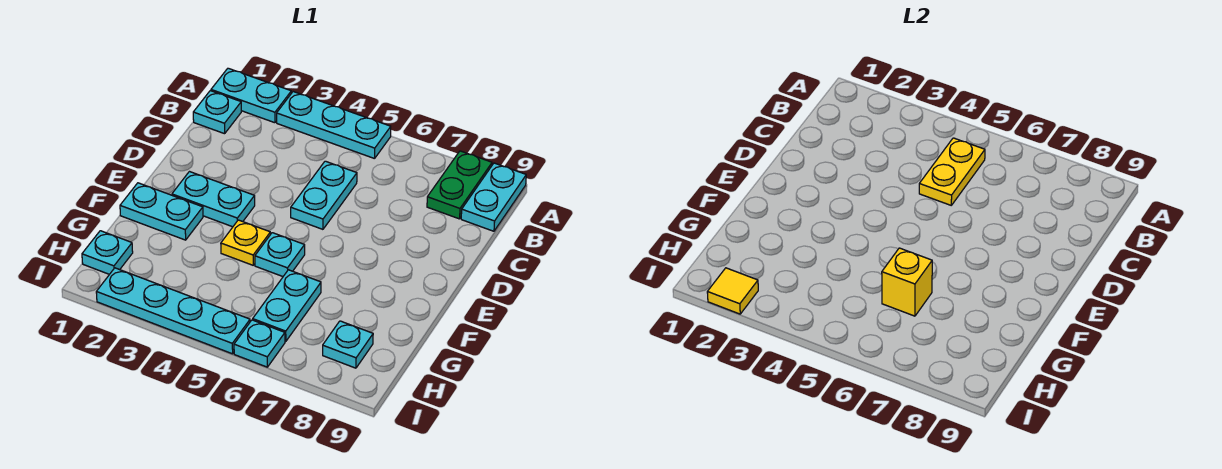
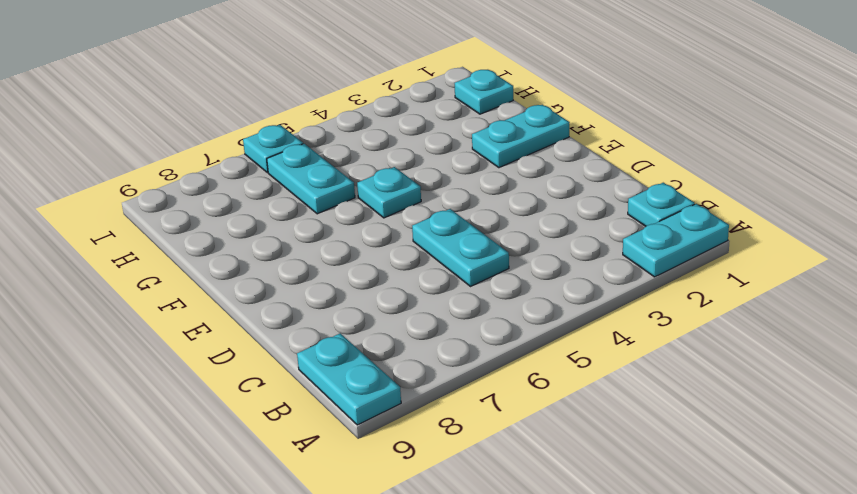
none -> cyan 1x3 plate [277,92,391,159]
none -> green 1x2 plate [427,151,492,219]
none -> cyan 1x2 plate [172,172,255,227]

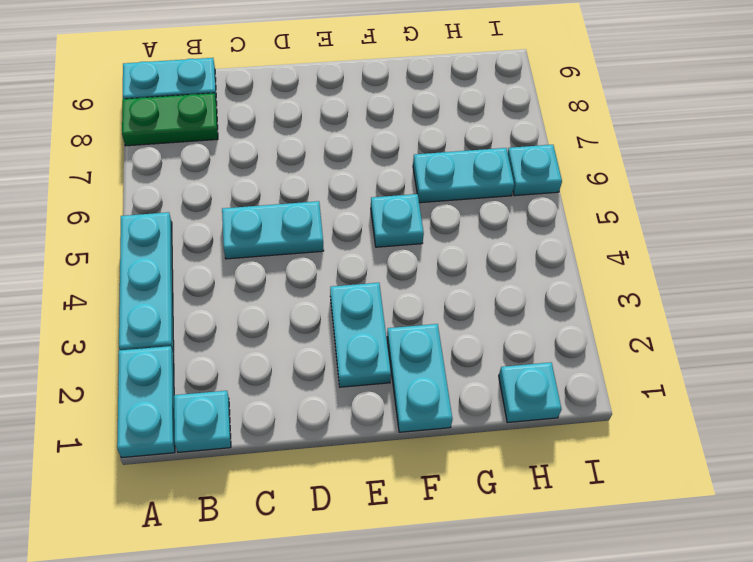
none -> yellow 1x1 plate [221,220,270,265]
none -> cyan 1x1 plate [323,321,373,368]
none -> cyan 1x4 plate [96,268,250,354]

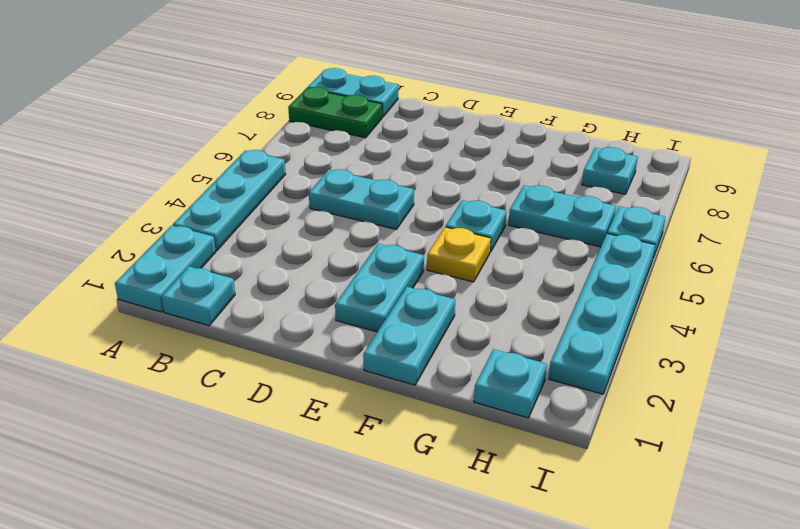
none -> yellow 1x2 plate [919,138,985,205]
none -> yellow 1x1 brick [882,248,932,316]
none -> yellow 1x1 tile [707,268,758,314]

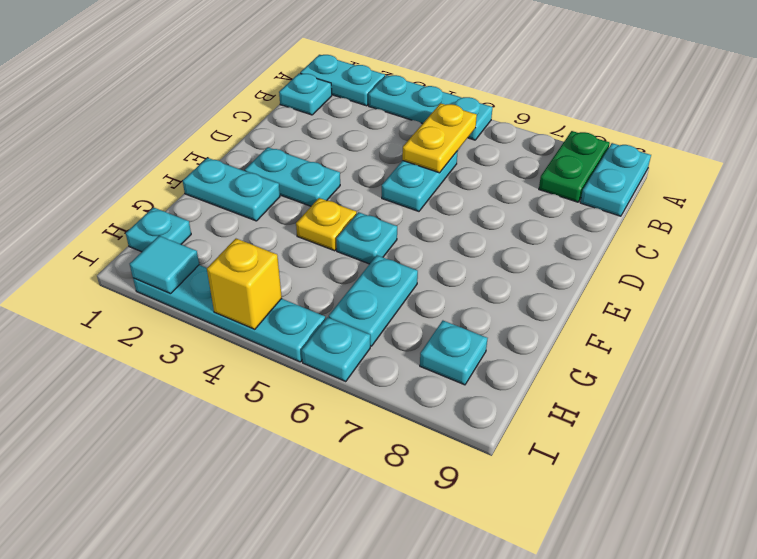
cyan 1x1 tile [130,236,199,294] -> yellow 1x1 tile [707,268,758,314]
yellow 1x1 brick [207,239,282,330] -> yellow 1x1 brick moved to [882,248,932,316]

